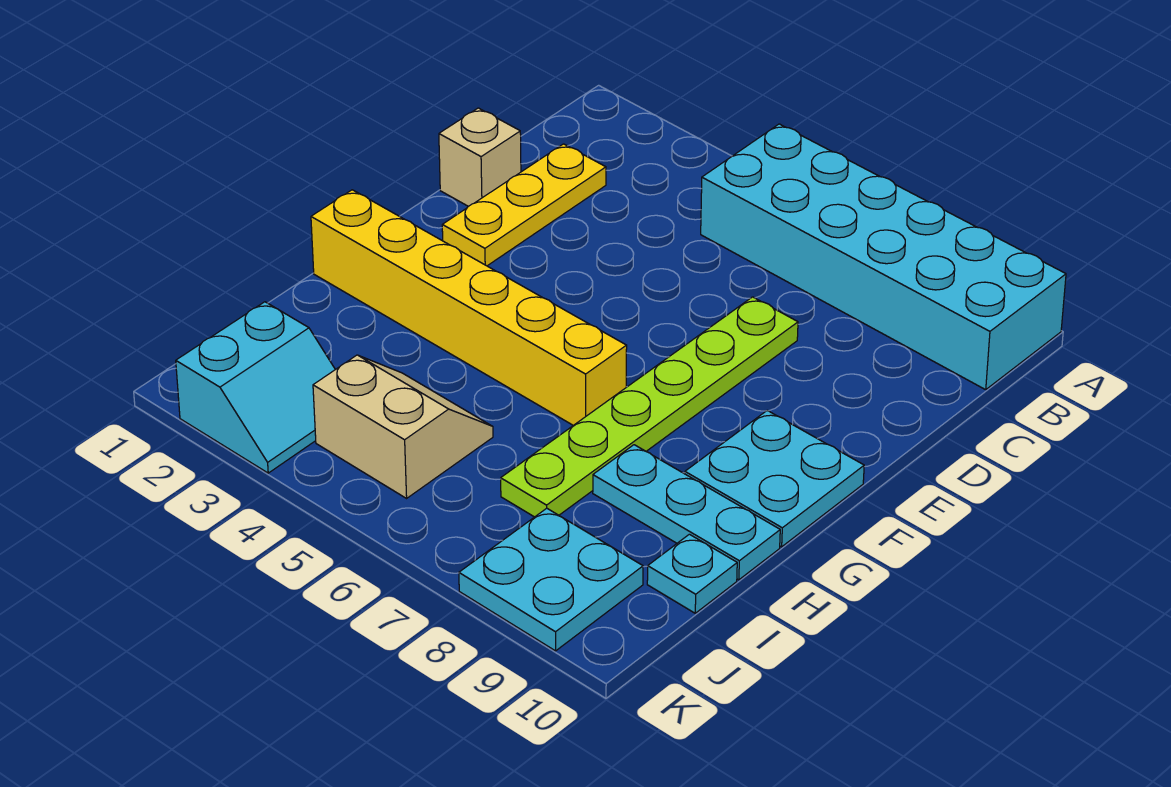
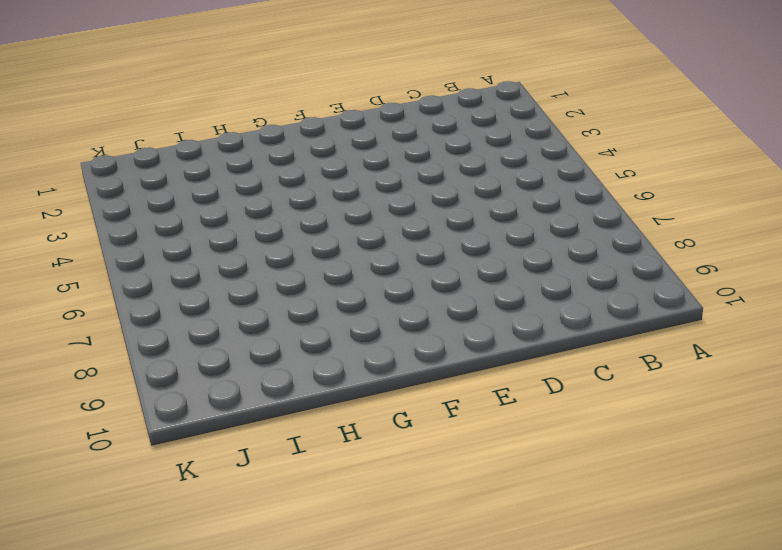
none -> cyan 2x6 brick [701,124,1066,390]
none -> yellow 1x3 plate [442,144,606,266]

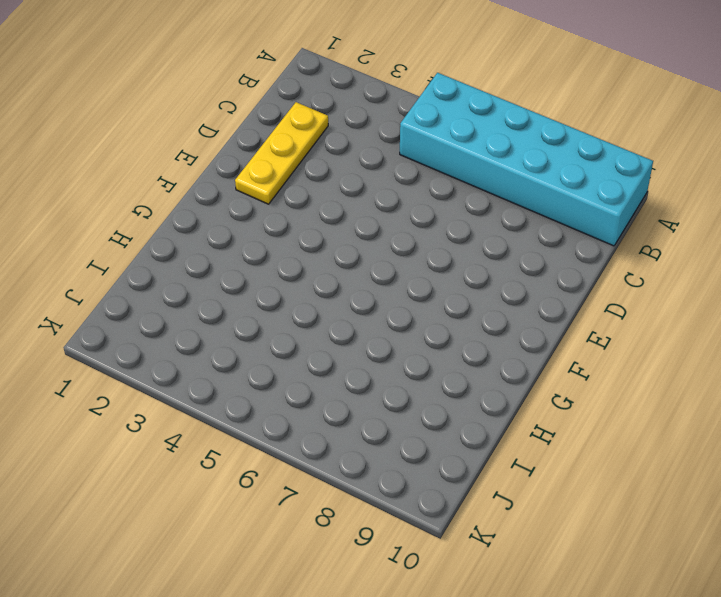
none -> tan 1x1 brick [439,108,521,206]
none -> lime 1x6 plate [501,297,798,517]

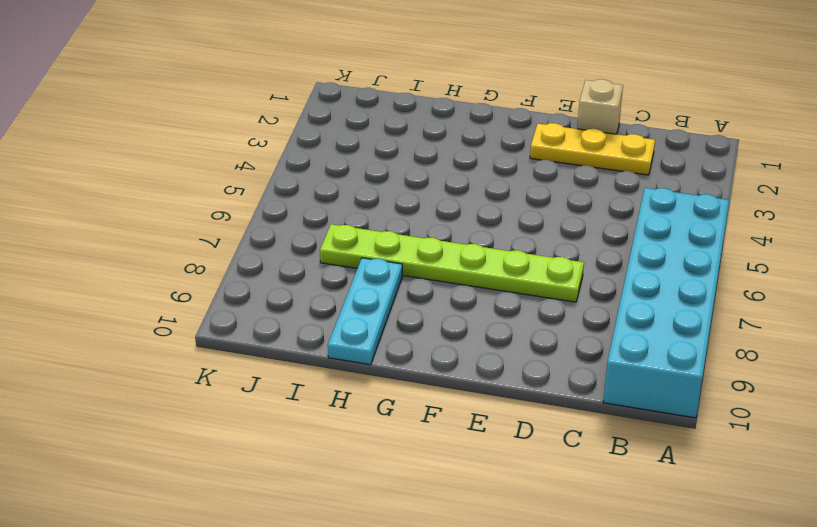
none -> cyan 2x2 plate [685,411,864,547]
none -> yellow 1x6 brick [311,190,627,425]

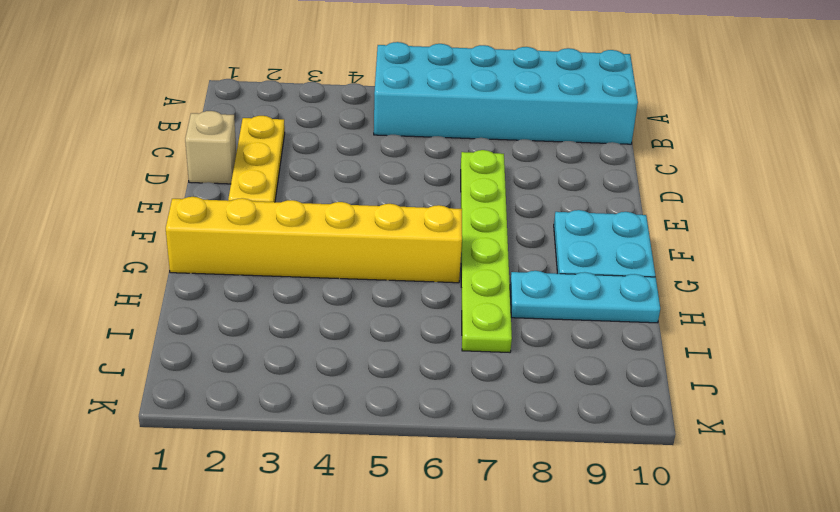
none -> tan 2x2 slope [313,355,493,498]
none -> cyan 1x1 plate [647,534,737,613]

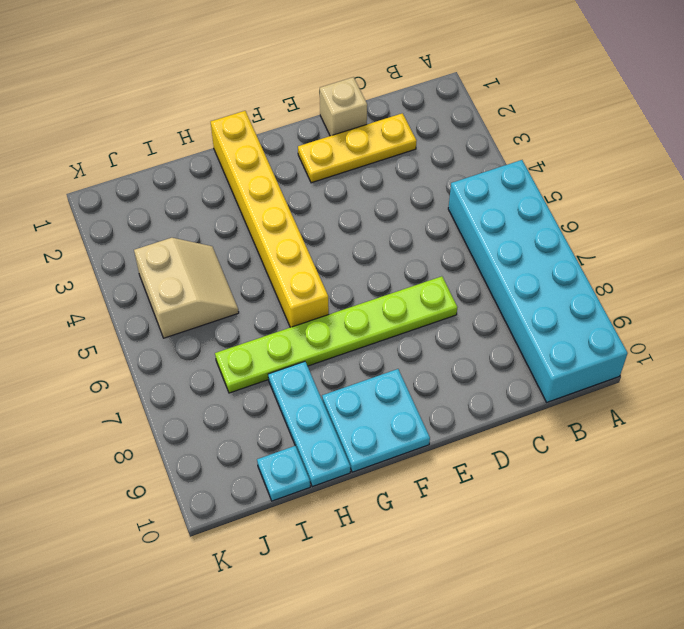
none -> cyan 2x2 slope [176,302,335,473]
none -> cyan 2x2 plate [459,508,643,651]

